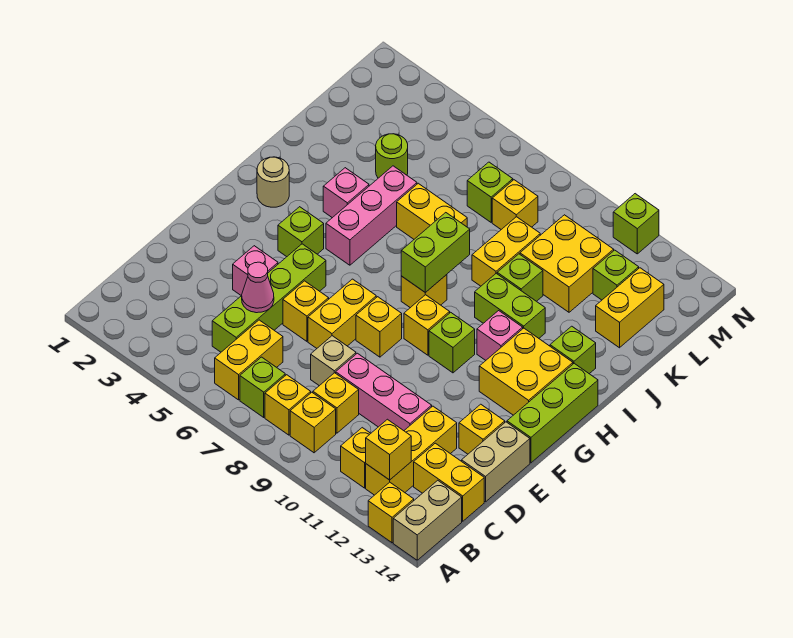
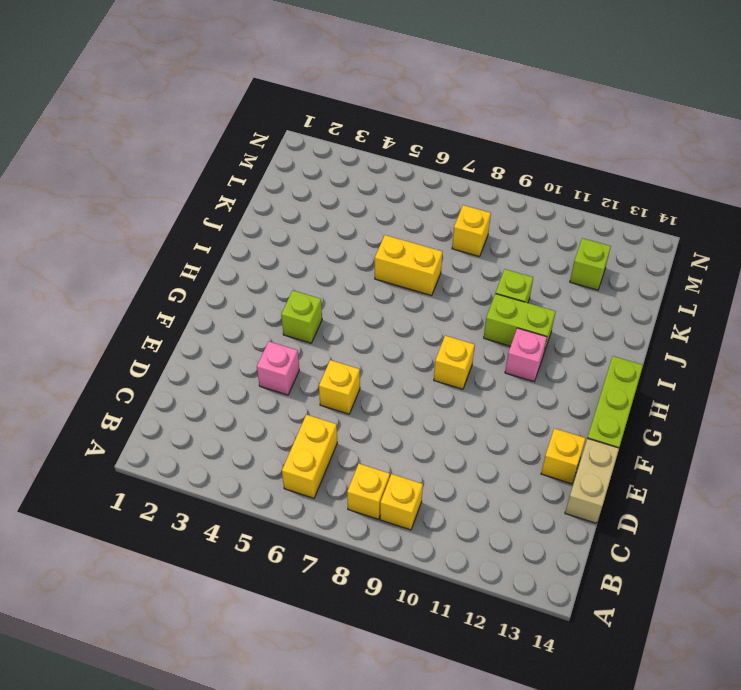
none -> yellow 1x1 brick [368,482,414,543]
none -> tan 1x2 brick [393,480,462,560]
none -> lime 1x1 brick [240,357,285,417]
none -> yellow 1x1 brick [341,428,371,488]

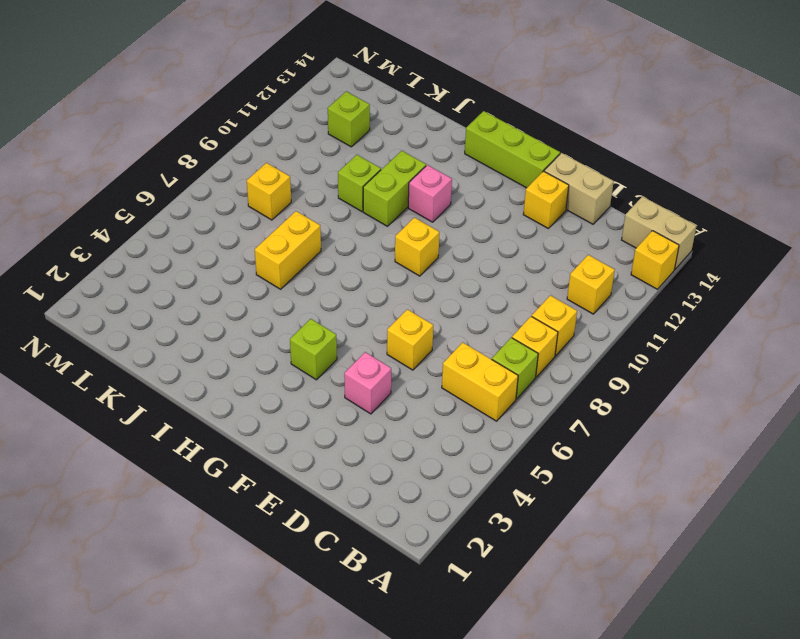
none -> yellow 1x3 brick [366,406,457,495]
none -> lime 1x4 brick [212,244,326,352]
none -> yellow 1x1 brick [313,373,359,433]
none -> yellow 1x2 brick [414,443,484,521]

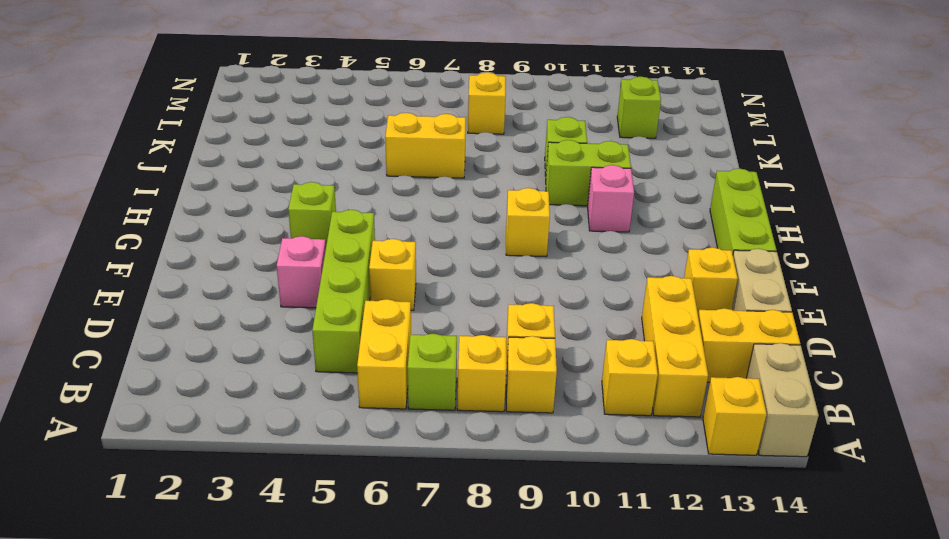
none -> tan 1x1 brick [311,336,356,386]
none -> pink 1x3 brick [336,353,432,431]
none -> yellow 1x2 brick [308,279,376,348]
none -> yellow 1x1 brick [356,297,402,357]

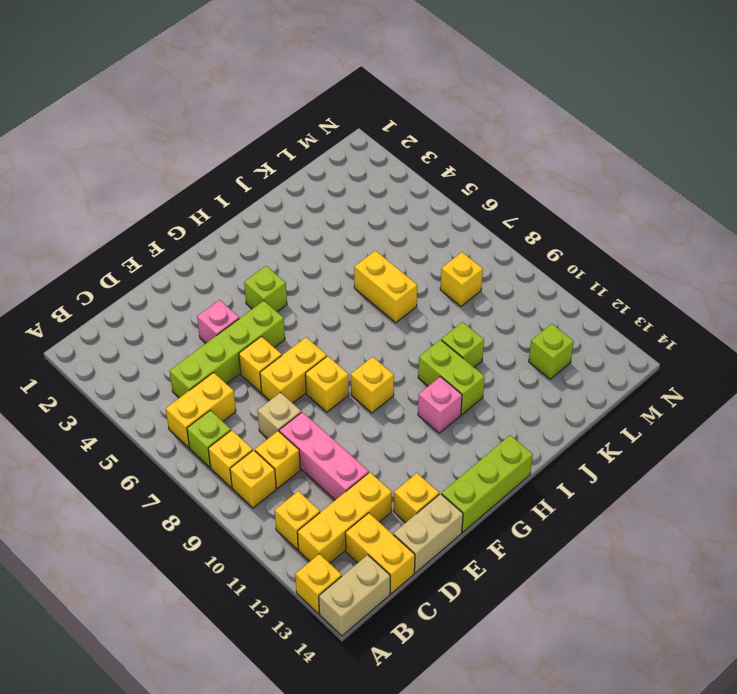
none -> lime 1x1 brick [429,312,475,373]
none -> yellow 2x2 brick [479,328,573,415]
none -> tan 1x1 round brick [257,157,289,207]
none -> pink 1x3 brick [326,166,417,265]

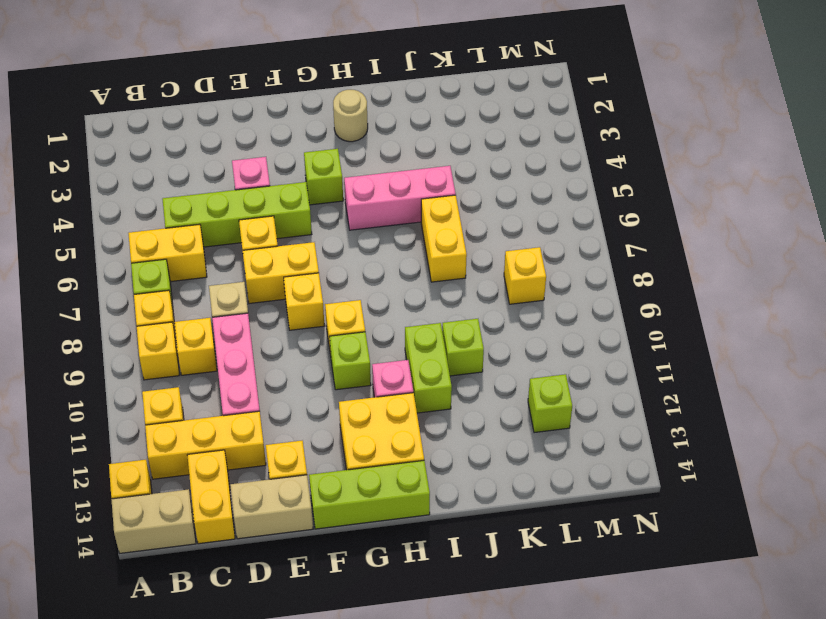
none -> yellow 1x1 brick [401,275,447,308]
none -> pink 1x1 brick [323,168,369,218]
none -> lime 1x1 brick [550,326,596,374]
none -> yellow 1x2 brick [472,217,540,286]

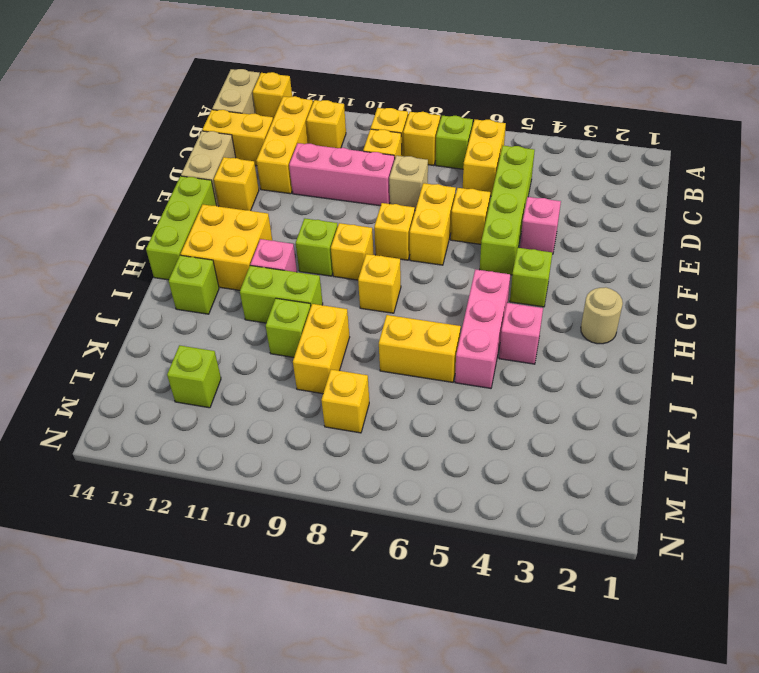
none -> lime 1x1 round brick [376,134,408,178]
none -> yellow 2x2 brick [520,215,614,312]
none -> yellow 1x2 brick [596,268,664,348]
none -> lime 1x1 brick [467,162,513,222]

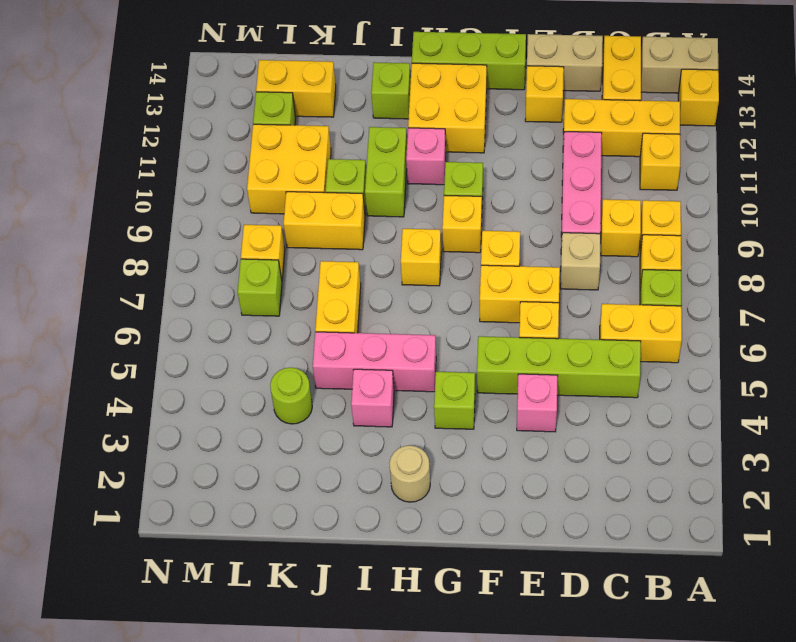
none -> lime 1x1 brick [613,194,659,254]
none -> yellow 1x1 brick [366,419,411,480]
none -> pink 1x1 cone [242,262,274,313]
none -> lime 1x2 brick [401,213,470,293]

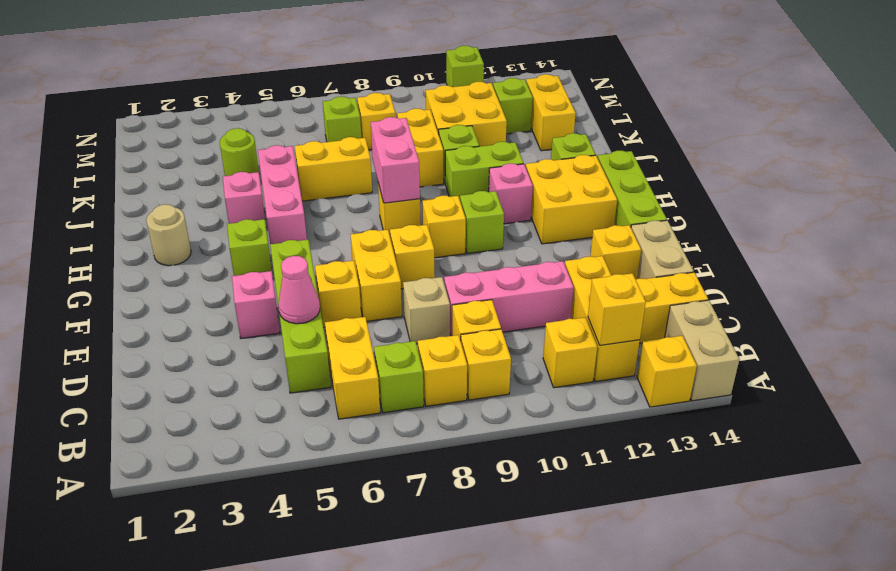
pink 1x2 brick [371,117,420,203] -> lime 1x2 brick [401,213,470,293]

